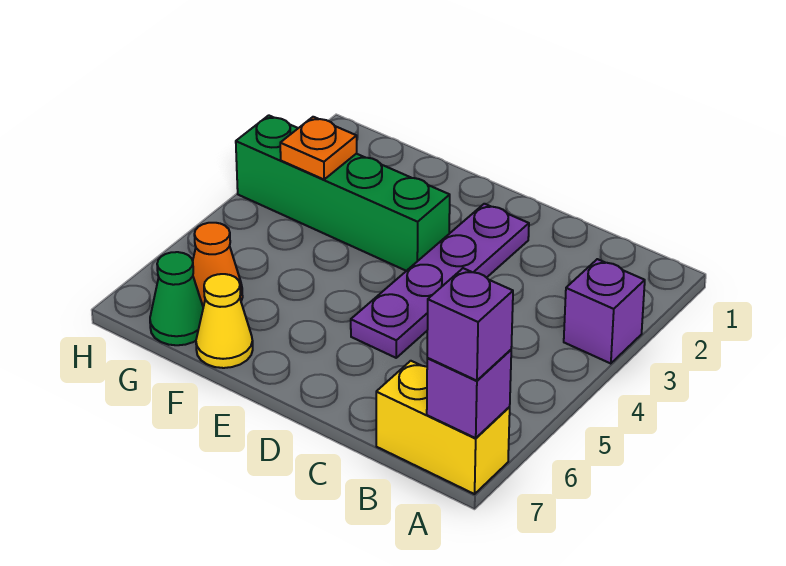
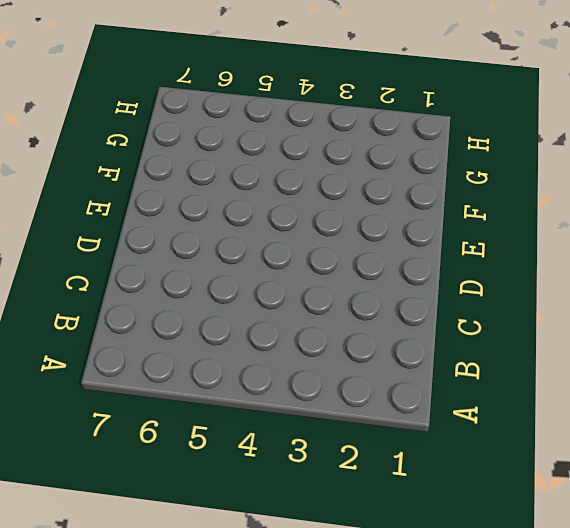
none -> purple 1x1 brick [564,259,645,364]
none -> yellow 1x2 brick [376,361,510,494]

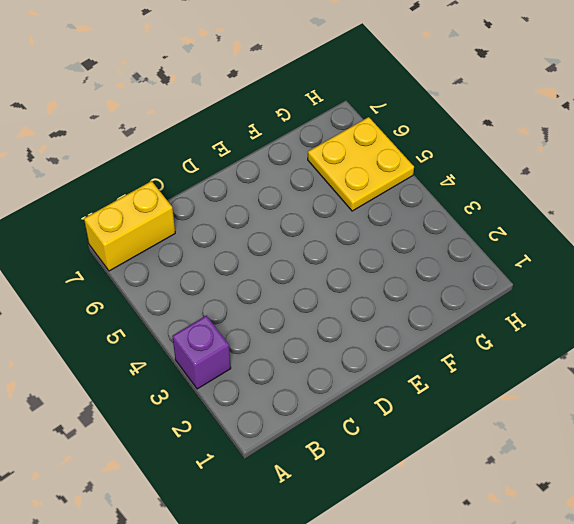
yellow 2x2 plate [308,117,414,211] -> orange 1x1 cone [193,223,243,307]
none -> purple 1x4 plate [351,204,529,358]
none -> green 1x4 brick [236,115,450,271]

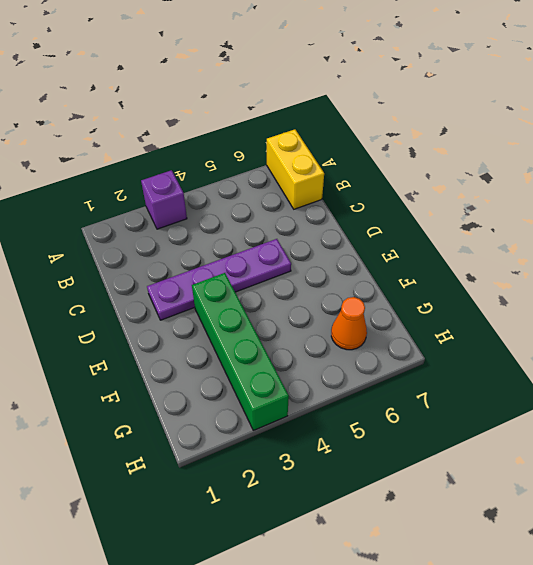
none -> yellow 1x1 cone [196,274,253,368]
none -> green 1x1 cone [150,252,203,345]

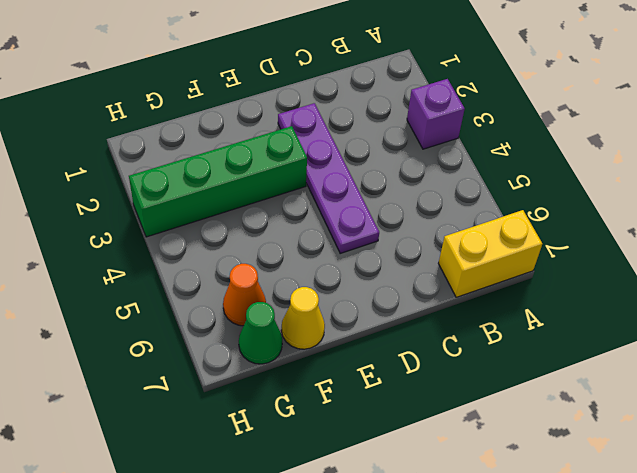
none -> purple 1x1 brick [427,350,511,438]
none -> orange 1x1 plate [280,117,357,179]

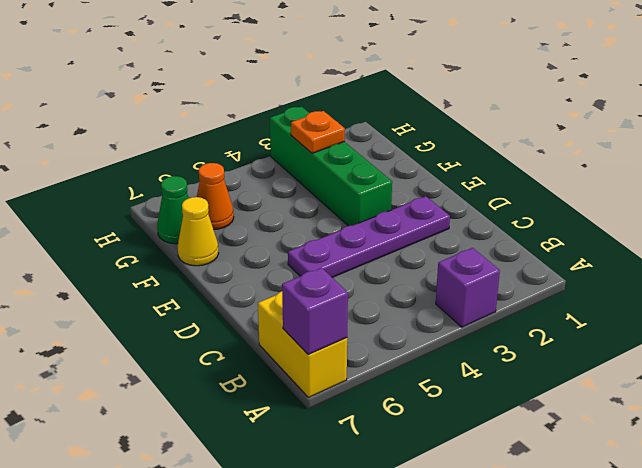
none -> purple 1x1 brick [427,268,513,381]

